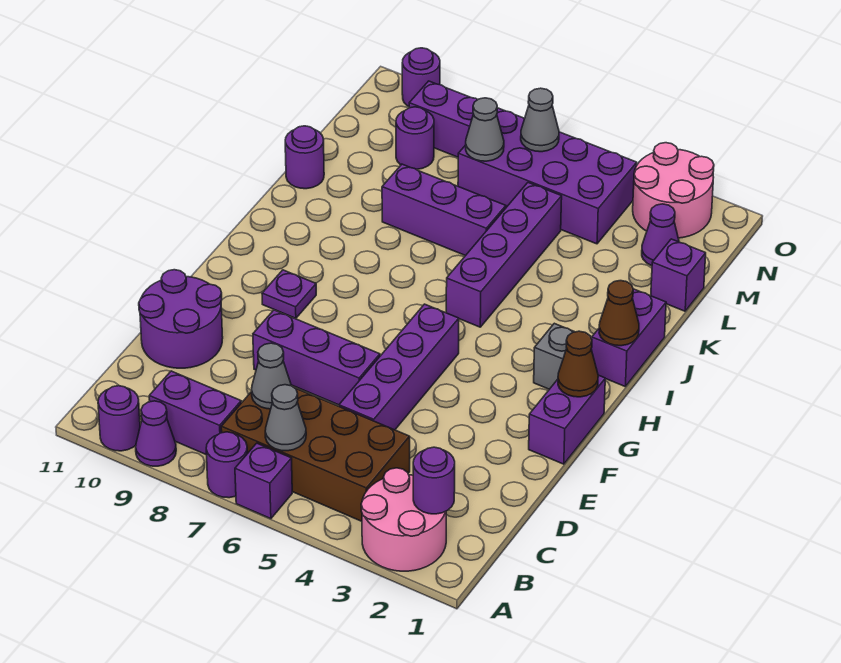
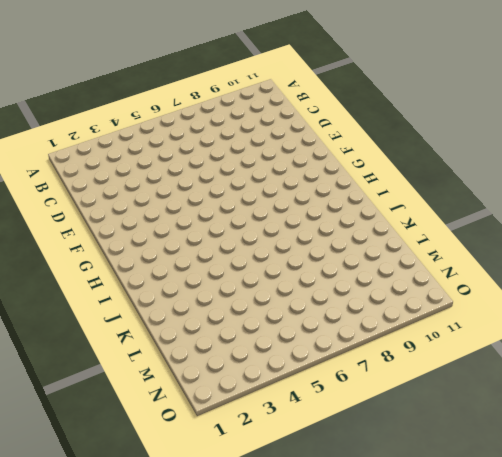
none -> pink 2x2 round brick [361,468,446,571]
none -> purple 1x1 brick [235,443,292,519]
none -> purple 1x1 round brick [206,432,247,498]
none -> purple 1x1 cone [136,401,176,466]

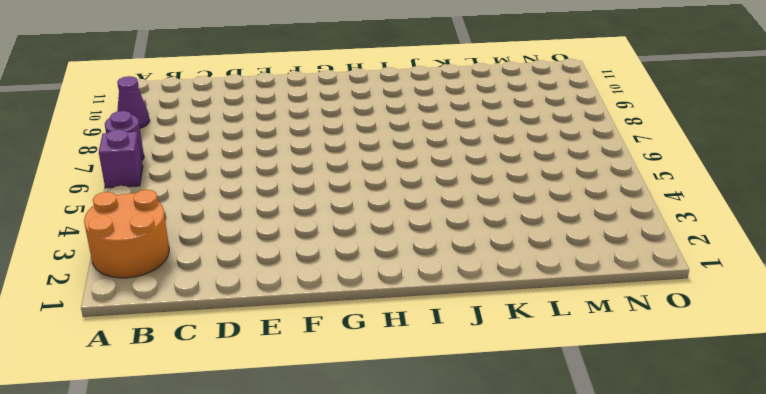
orange 2x2 round brick [84,190,169,278] -> pink 2x2 round brick [361,468,446,571]
none -> purple 1x1 round brick [98,386,140,451]
none -> brown 2x4 brick [221,388,410,521]
none -> purple 1x2 brick [149,371,241,454]
none -> purple 1x4 brick [339,304,459,430]

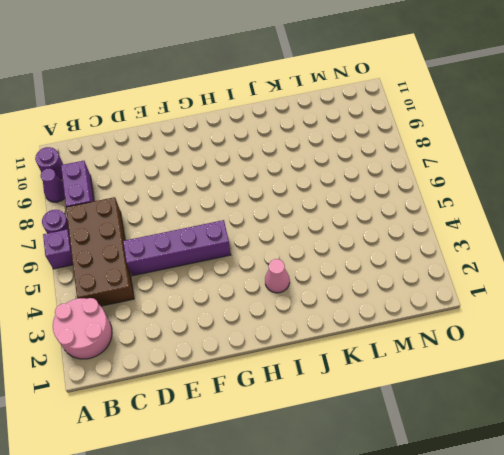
pink 1x1 cone [265,259,290,293] -> none
none -> purple 2x2 round brick [139,270,223,368]
none -> purple 1x3 brick [253,310,380,405]
none -> purple 1x2 brick [529,375,605,464]
none -> purple 1x1 plate [262,270,316,318]

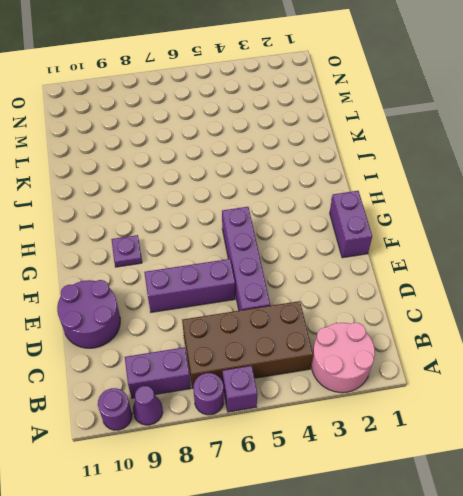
none -> grey 1x1 brick [534,323,574,389]
none -> purple 1x2 brick [591,289,666,386]
none -> purple 1x4 brick [446,183,562,327]
none -> purple 1x3 brick [382,164,506,256]

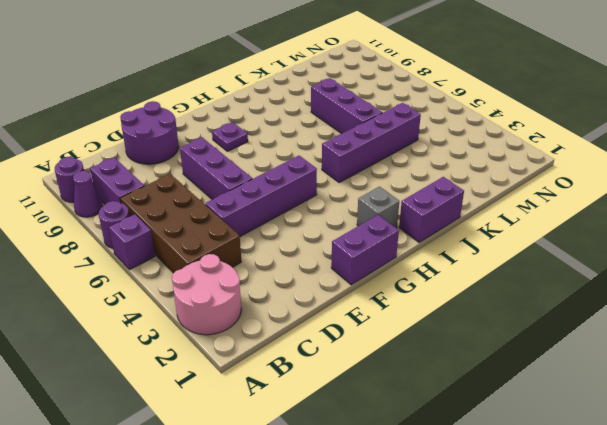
none -> purple 1x1 round brick [285,126,324,189]
none -> purple 1x1 brick [651,239,706,311]
none -> purple 1x1 cone [642,204,679,266]
none -> purple 2x4 brick [458,108,637,244]

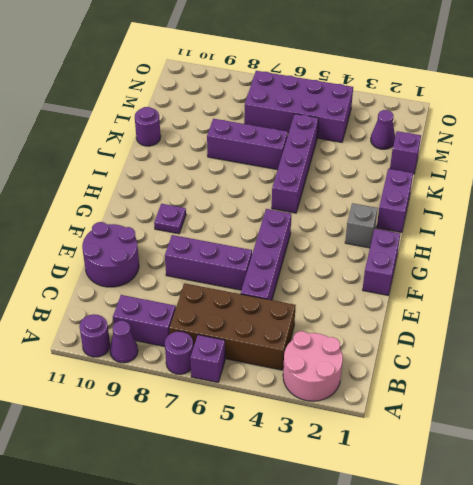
none -> purple 1x1 round brick [396,107,434,169]
none -> pink 2x2 round brick [633,143,714,238]
none -> purple 1x2 brick [409,81,478,157]
none -> purple 1x1 round brick [402,48,440,106]

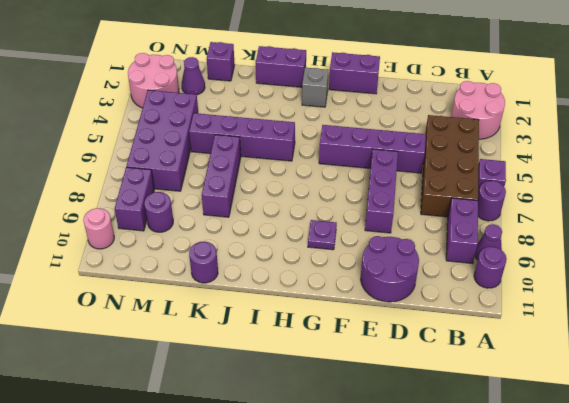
pink 1x1 round brick [83,208,114,249] -> purple 1x1 round brick [402,48,440,106]
none -> purple 1x1 round brick [413,447,455,514]
none -> grey 1x1 cone [265,385,306,451]
none -> grey 1x1 cone [252,343,291,409]
none -> brown 1x1 cone [558,331,598,397]

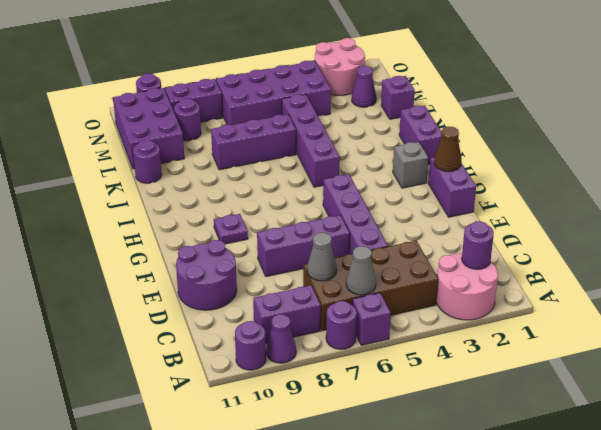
purple 2x3 brick [113,88,184,169] -> none
none -> brown 1x1 cone [599,281,639,346]
none -> grey 1x1 cone [466,98,504,161]
none -> grey 1x1 cone [521,88,559,152]

